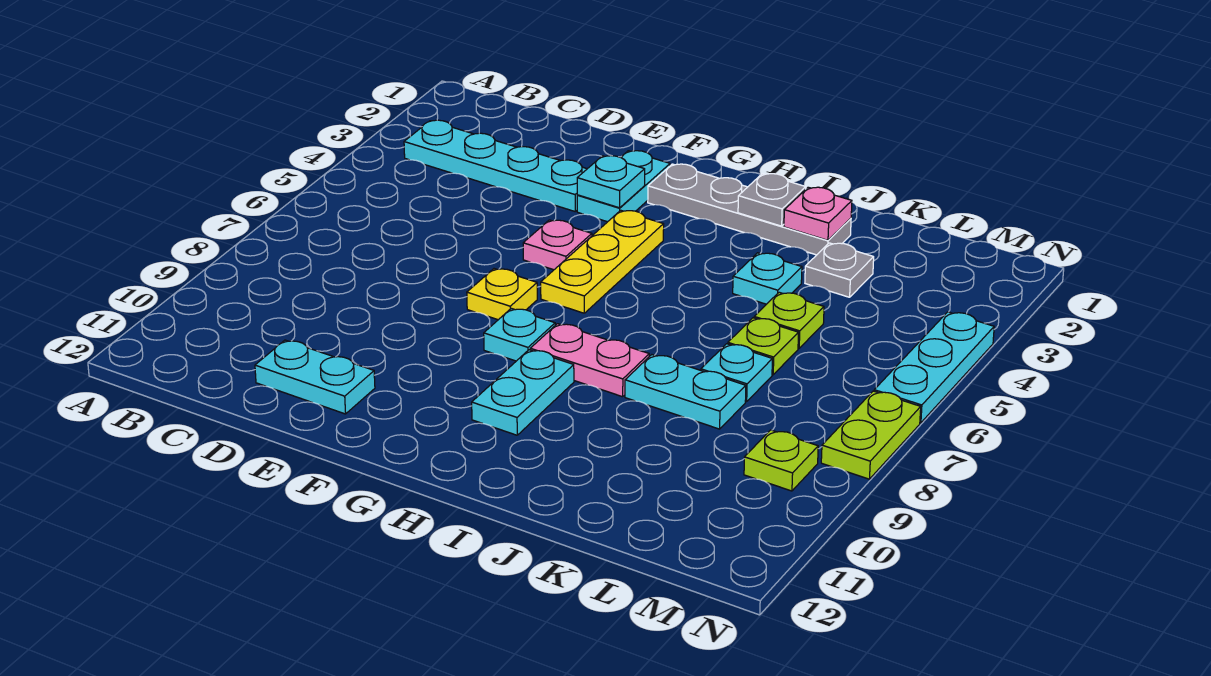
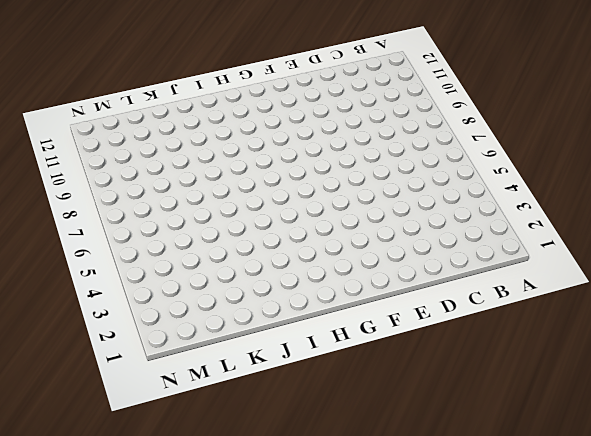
none -> cyan 1x4 plate [404,120,587,211]
none -> cyan 1x2 plate [255,340,375,414]
none -> cyan 1x2 plate [577,151,670,222]

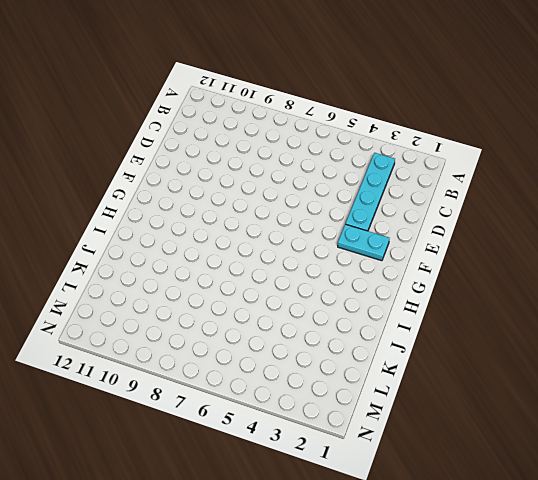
none -> cyan 1x2 plate [255,340,375,414]
none -> pink 1x1 plate [523,220,592,270]
none -> yellow 1x1 plate [467,269,537,320]

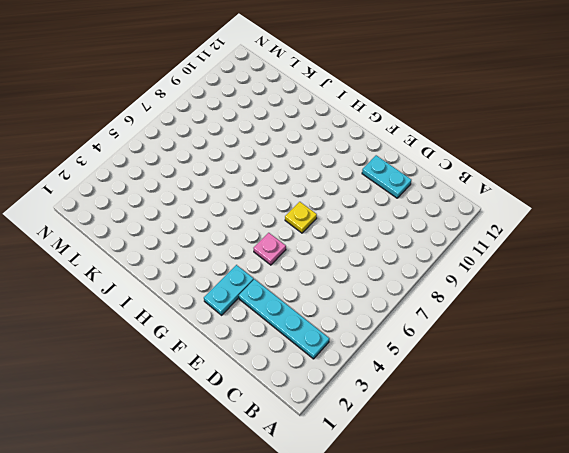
none -> grey 1x4 plate [648,164,851,255]
none -> yellow 1x3 plate [541,210,664,313]
none -> cyan 1x1 plate [484,308,555,361]

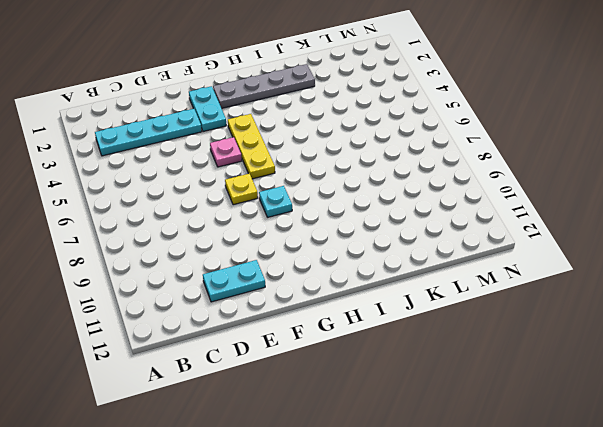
none -> pink 1x2 plate [530,324,649,397]
none -> cyan 1x2 plate [472,350,574,435]
none -> cyan 1x1 plate [733,253,802,304]

